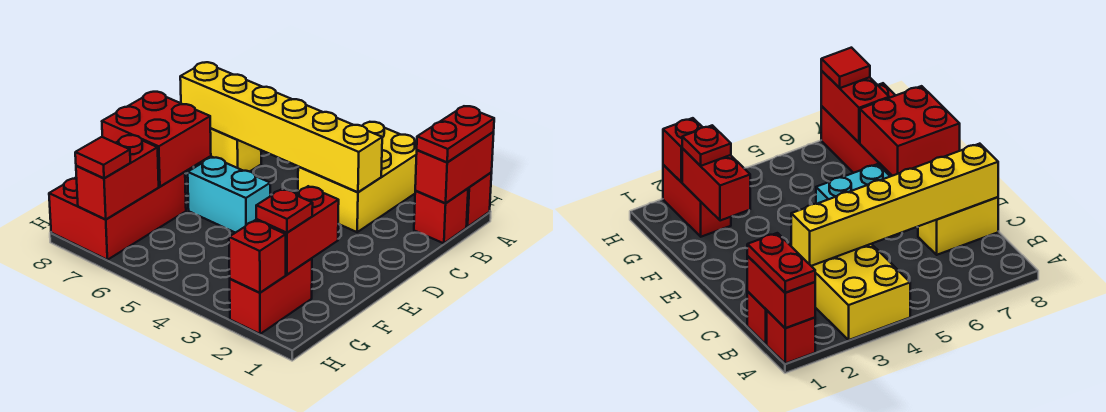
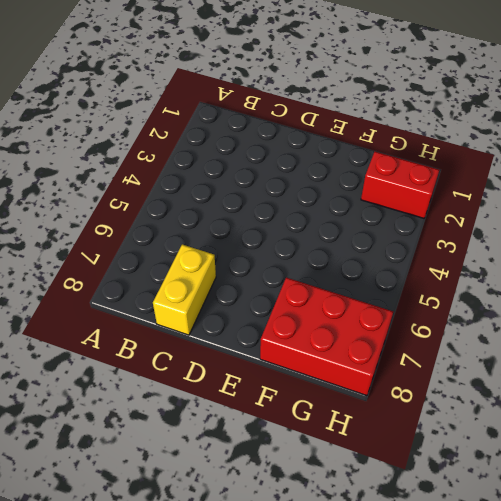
none -> red 1x1 brick [466,173,492,227]
none -> yellow 2x3 brick [298,122,417,232]
none -> red 1x1 brick [414,188,468,243]

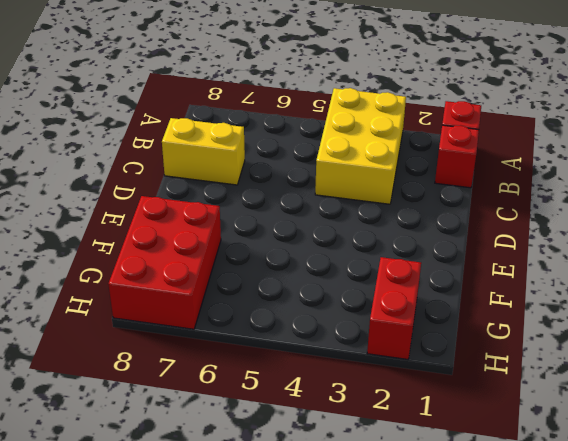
none -> cyan 1x2 brick [188,157,270,233]
none -> red 1x2 brick [415,132,494,203]
none -> yellow 1x6 brick [180,62,382,192]

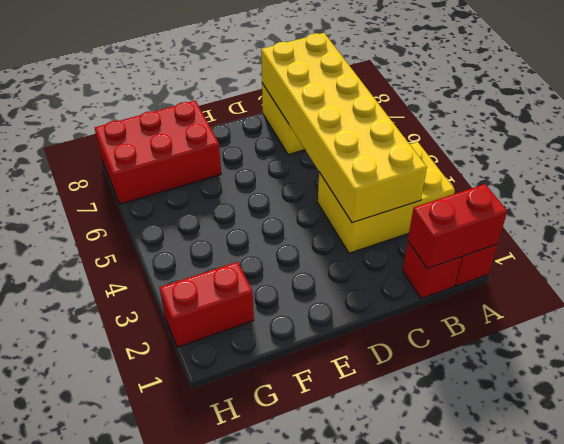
yellow 2x6 brick [261,33,427,223] -> yellow 1x6 brick [180,62,382,192]
none -> cyan 1x2 brick [188,157,270,233]
none -> red 2x2 brick [102,92,211,187]
none -> red 1x2 brick [256,186,339,275]

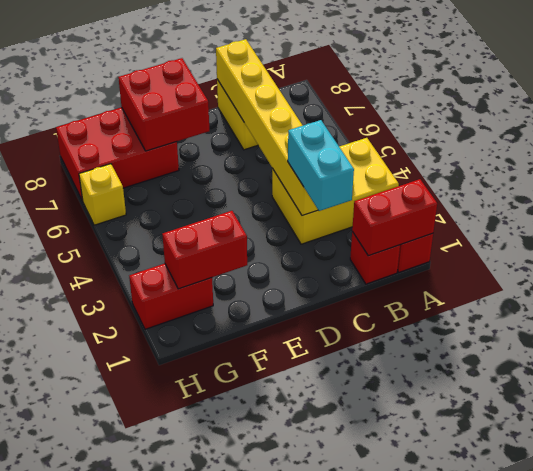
cyan 1x2 brick [288,120,354,211] -> cyan 1x2 brick moved to [188,157,270,233]
yellow 1x1 brick [79,164,126,225] -> none
none -> red 1x2 brick [76,135,159,220]
none -> red 1x1 brick [229,220,286,293]
none -> red 1x2 plate [417,106,494,162]

